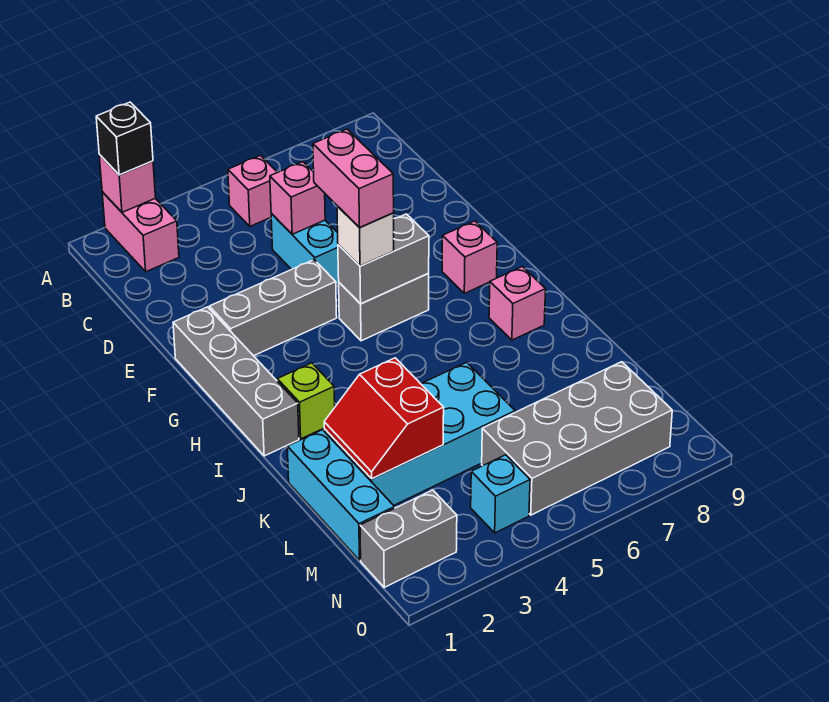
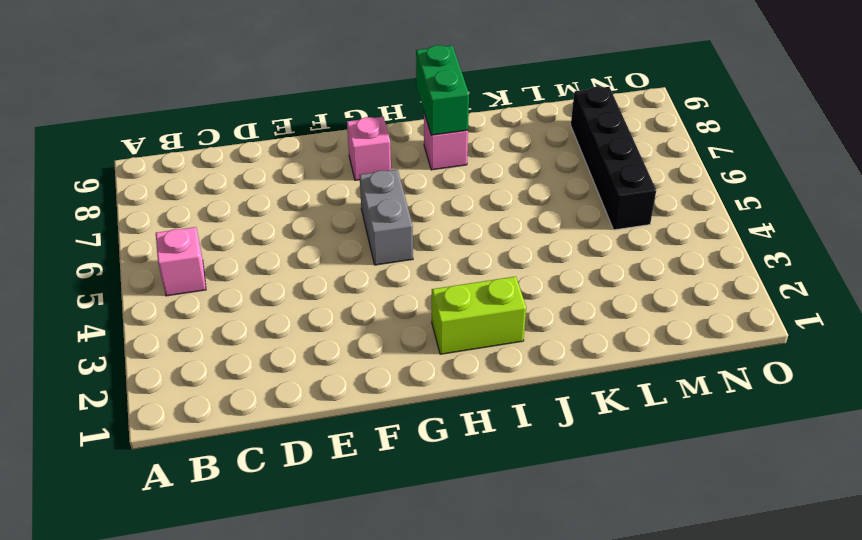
lime 1x2 brick [432,276,526,354] -> lime 1x1 brick [277,363,335,439]
green 1x2 brick [416,45,469,135] -> none
black 1x4 brick [571,87,656,230] -> grey 2x4 brick [482,362,672,515]
none -> pink 1x2 brick [102,192,179,272]
none -> cyan 1x2 brick [271,214,339,285]
none -> grey 1x4 brick [173,307,299,456]

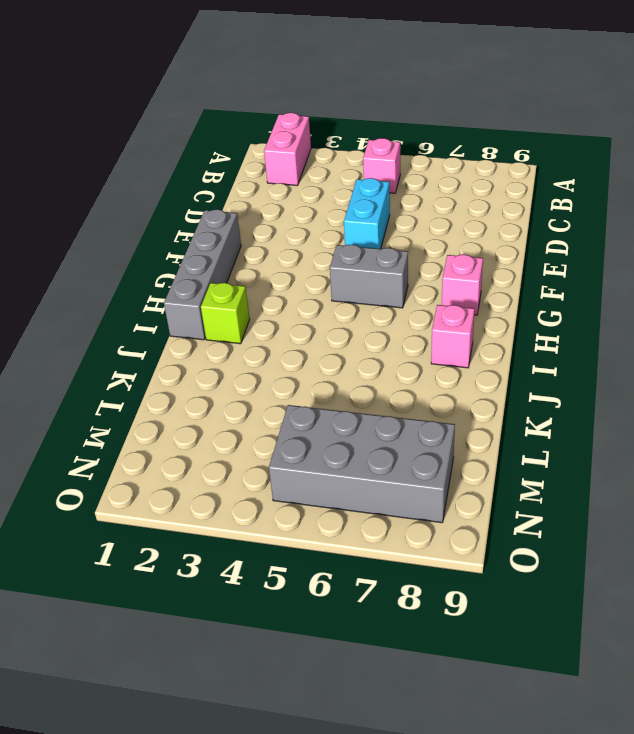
none -> grey 1x3 brick [209,260,337,356]
none -> cyan 1x3 brick [287,430,395,560]
none -> cyan 2x4 brick [324,362,515,505]

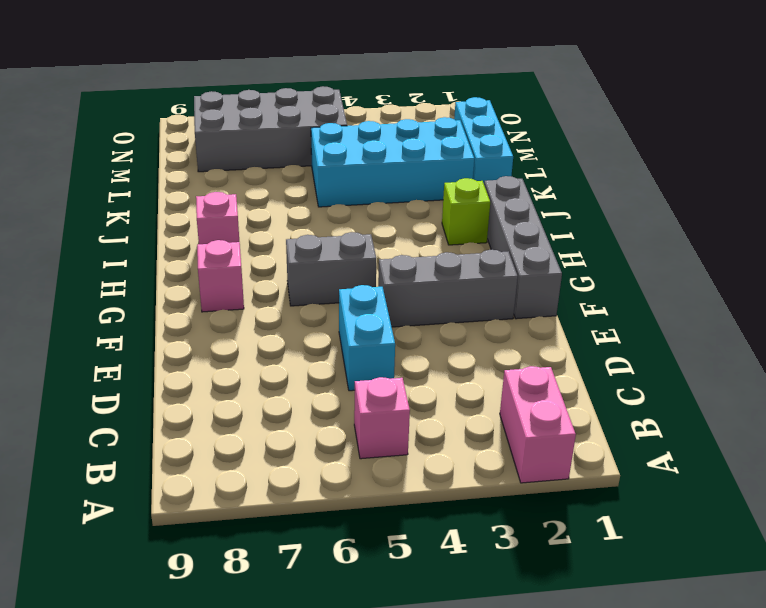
none -> grey 1x2 brick [360,490,457,587]
none -> cyan 1x1 brick [471,455,530,533]
none -> pink 1x1 brick [99,155,156,212]

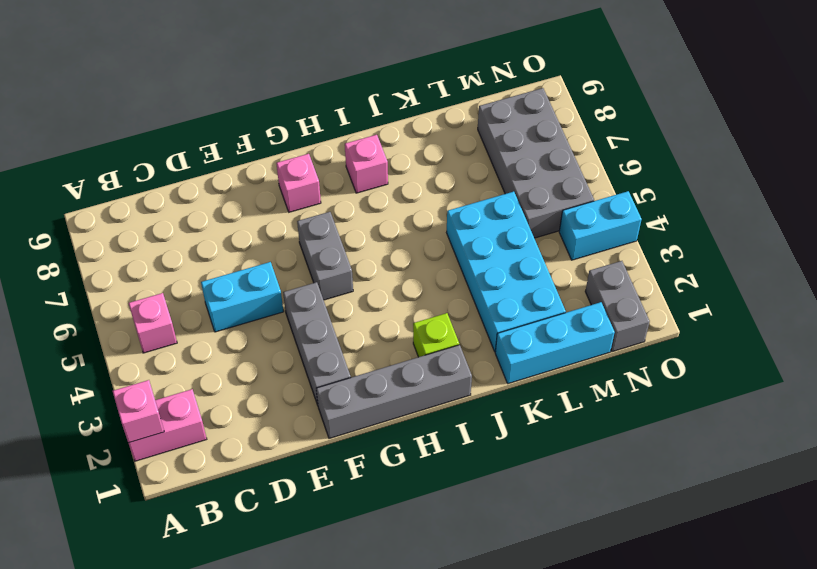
cyan 1x2 brick [559,191,642,260] -> cyan 1x1 brick [471,455,530,533]
none -> pink 1x1 brick [270,162,325,234]
none -> grey 1x2 brick [338,214,429,304]
none -> red 2x2 slope [324,358,444,479]

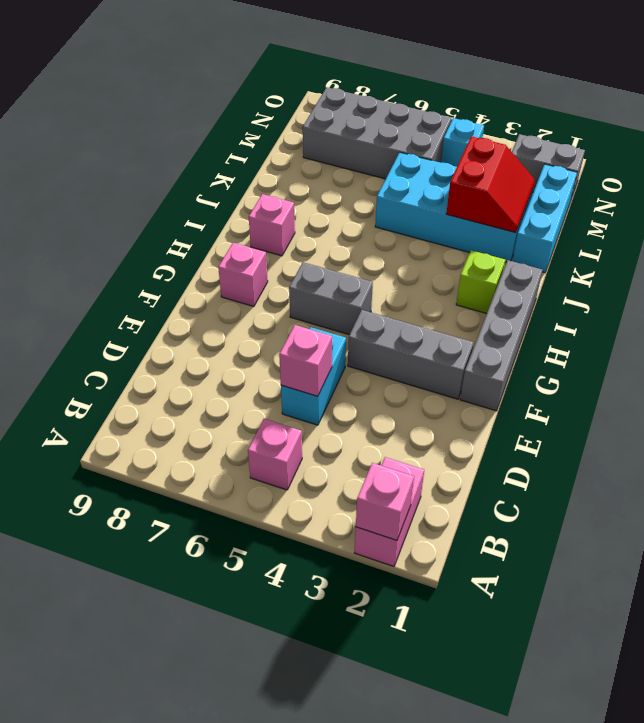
none -> grey 1x2 brick [338,214,429,304]
none -> black 1x1 brick [96,102,153,175]
none -> white 1x1 brick [337,206,394,266]

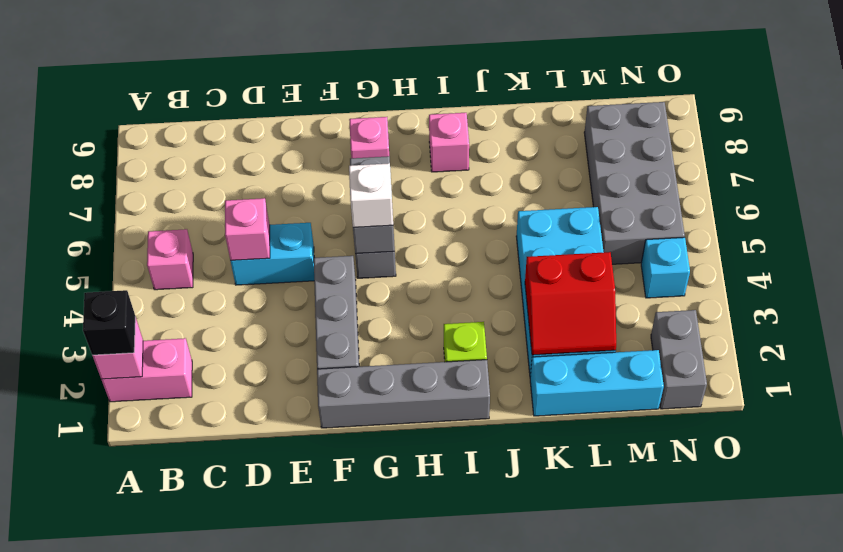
none -> pink 1x2 brick [313,129,394,228]

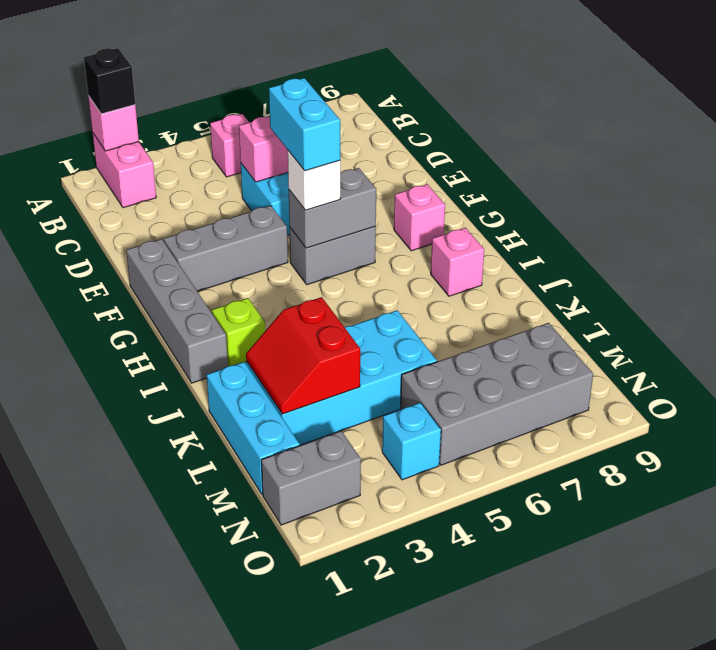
cyan 1x2 brick [269,78,340,171] -> pink 1x2 brick [313,129,394,228]

